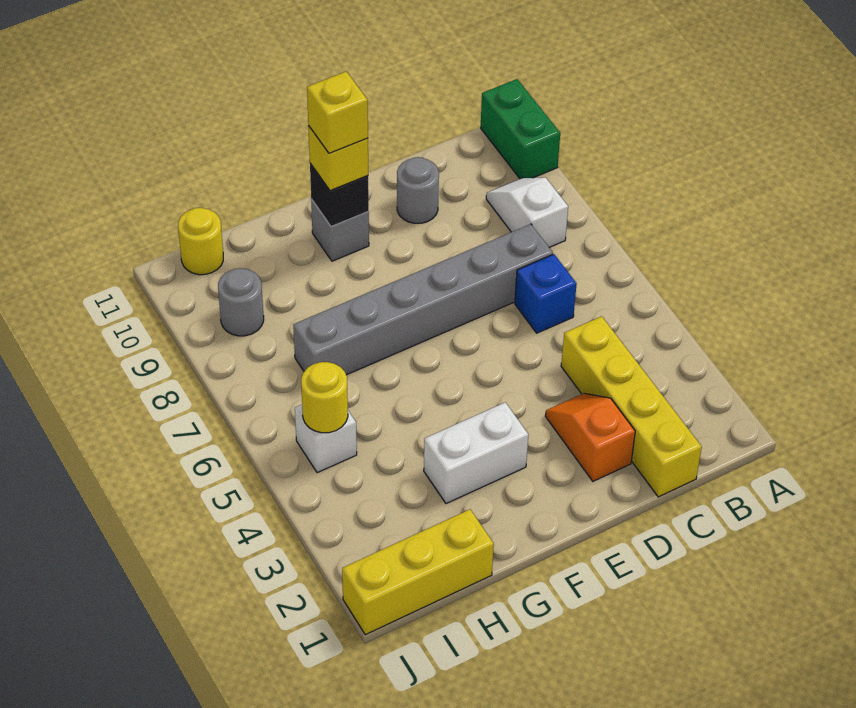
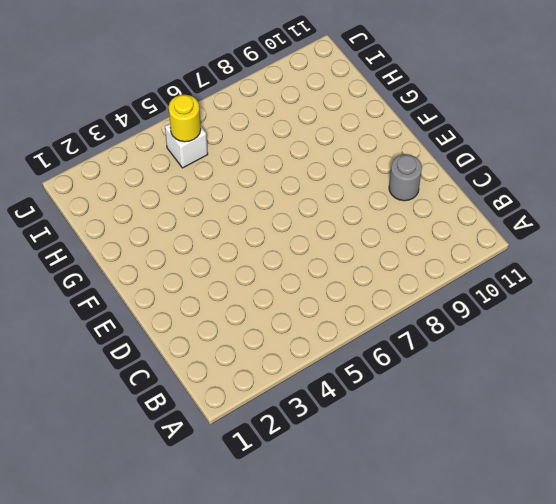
none -> green 1x2 brick [481,79,560,179]
none -> white 1x2 slope [486,178,568,247]
none -> yellow 1x4 brick [561,316,702,497]

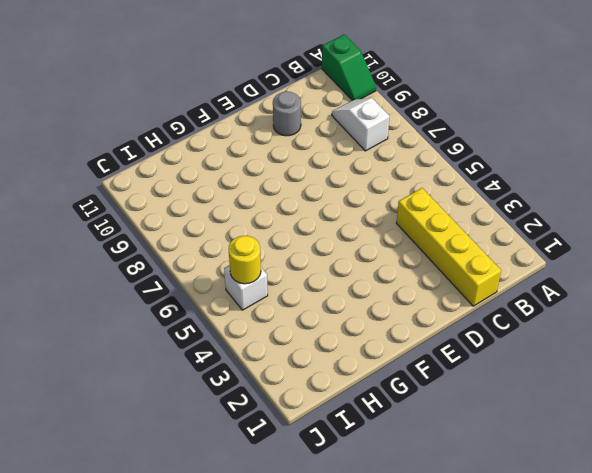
green 1x2 slope [322,34,376,101] -> green 1x2 brick [481,79,560,179]
none -> blue 1x1 brick [515,254,577,333]
none -> grey 1x6 brick [293,224,553,375]
none -> orange 1x2 slope [545,393,635,481]

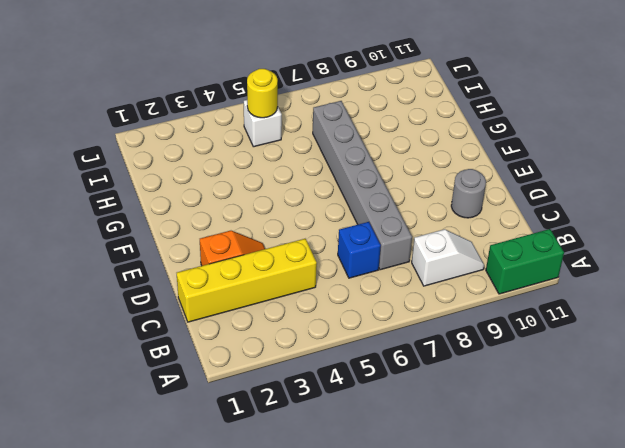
none -> white 1x2 brick [424,402,528,504]
none -> grey 1x1 brick [311,199,369,261]
none -> yellow 1x3 brick [342,509,494,635]

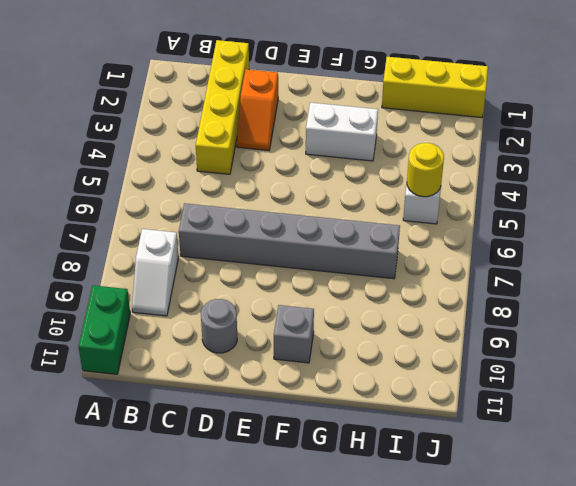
none -> blue 1x1 brick [515,254,577,333]
none -> grey 1x1 round brick [218,268,264,336]
none -> yellow 1x1 round brick [178,208,223,275]

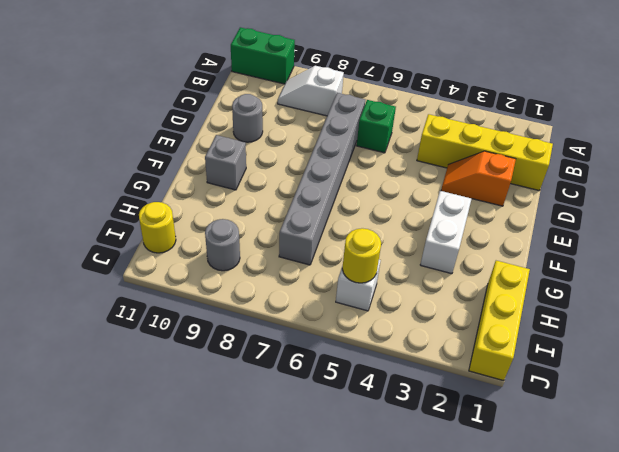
green 1x1 brick [357,100,396,153] -> blue 1x1 brick [515,254,577,333]
none -> black 1x1 brick [310,163,369,227]
none -> yellow 1x1 brick [308,126,368,191]
none -> yellow 1x1 brick [307,71,368,153]

